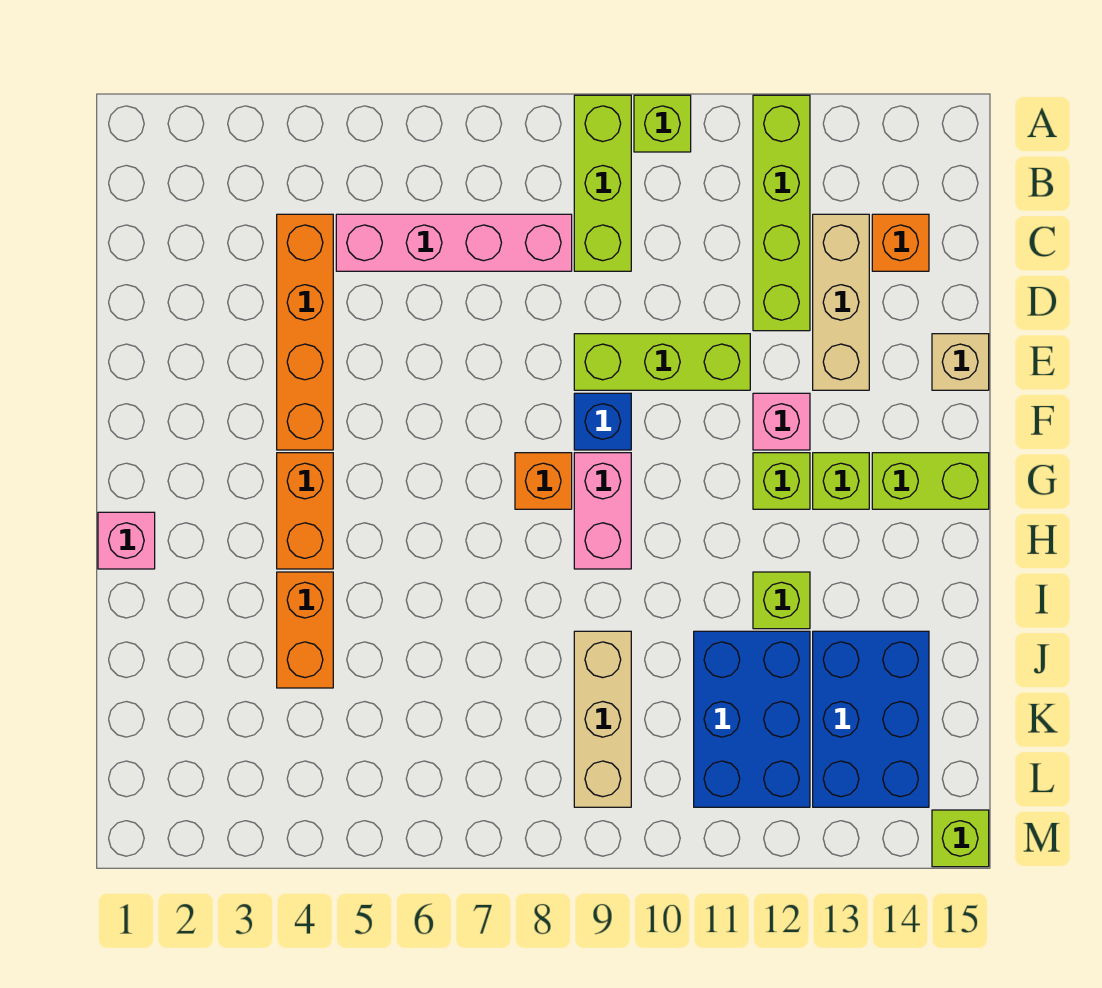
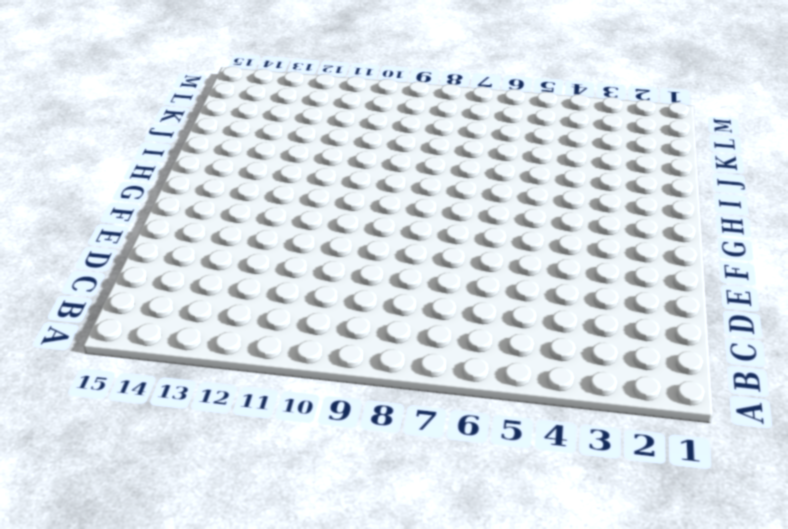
none -> lime 1x3 brick [574,95,631,271]
none -> lime 1x1 brick [634,95,691,152]
none -> lime 1x4 brick [753,95,810,331]

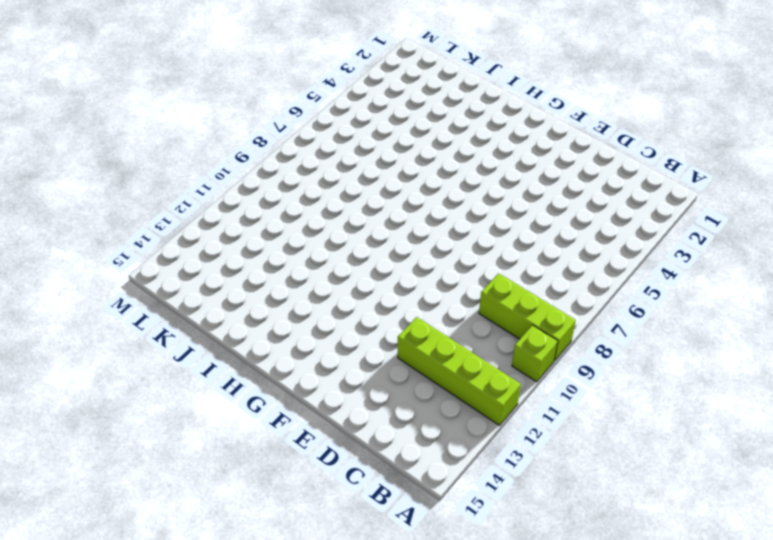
none -> orange 1x4 brick [277,214,333,450]
none -> pink 1x4 brick [336,214,572,271]
none -> tan 1x3 brick [813,214,869,390]

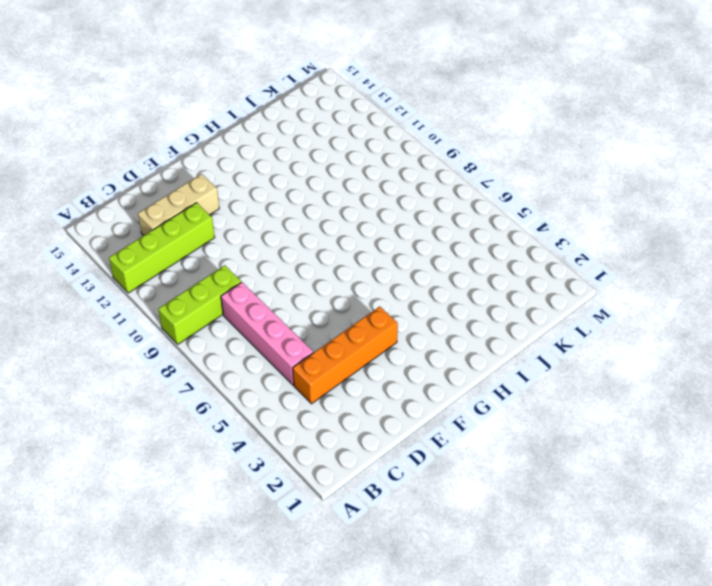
none -> lime 1x1 brick [634,95,691,152]
none -> orange 1x1 brick [872,214,929,271]
none -> lime 1x3 brick [574,334,750,390]

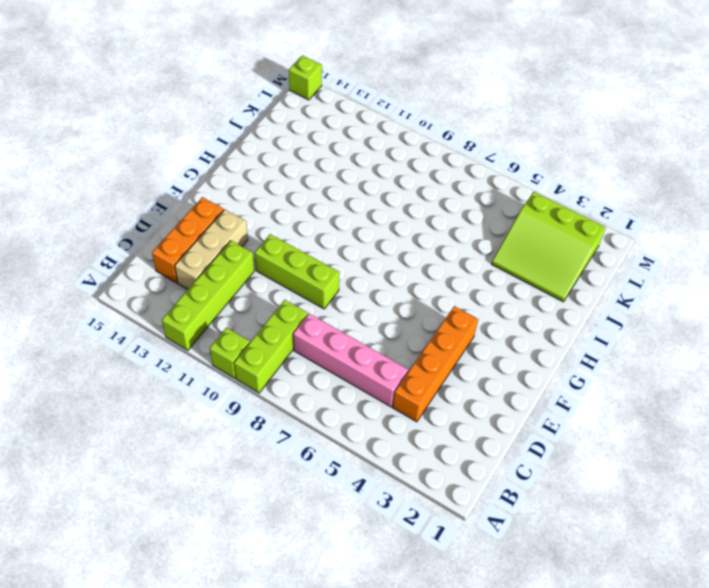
orange 1x3 brick [152,197,224,283] -> orange 1x1 brick [872,214,929,271]
lime 3x3 slope [492,192,606,302] -> orange 1x2 brick [277,572,333,688]
none -> tan 1x1 brick [932,334,989,390]
none -> blue 1x1 brick [574,393,631,450]
none -> pink 1x1 brick [753,393,810,450]

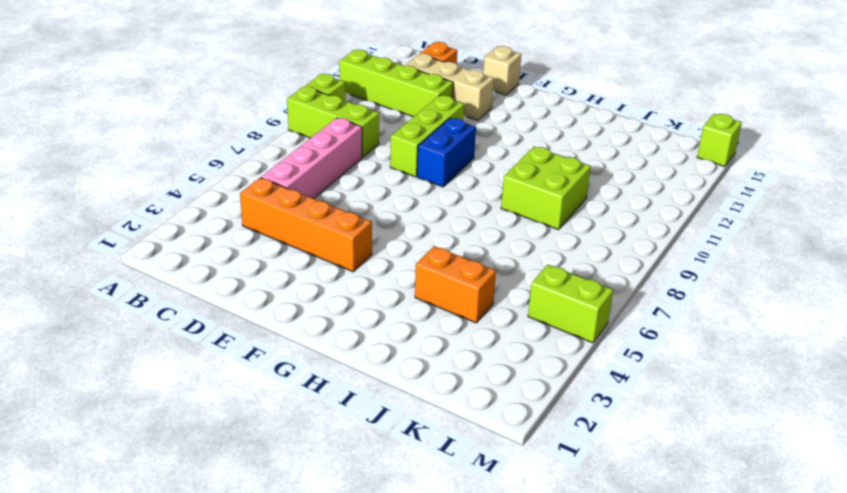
blue 1x2 brick [417,118,476,187] -> blue 1x1 brick [574,393,631,450]
lime 2x2 brick [501,147,591,230] -> tan 1x3 brick [574,631,631,807]
lime 1x2 brick [528,264,613,343] -> lime 1x2 brick turned to [872,453,989,509]
none -> pink 1x1 brick [753,393,810,450]
none -> orange 1x2 brick [277,453,333,569]
none -> orange 1x1 brick [515,453,572,509]

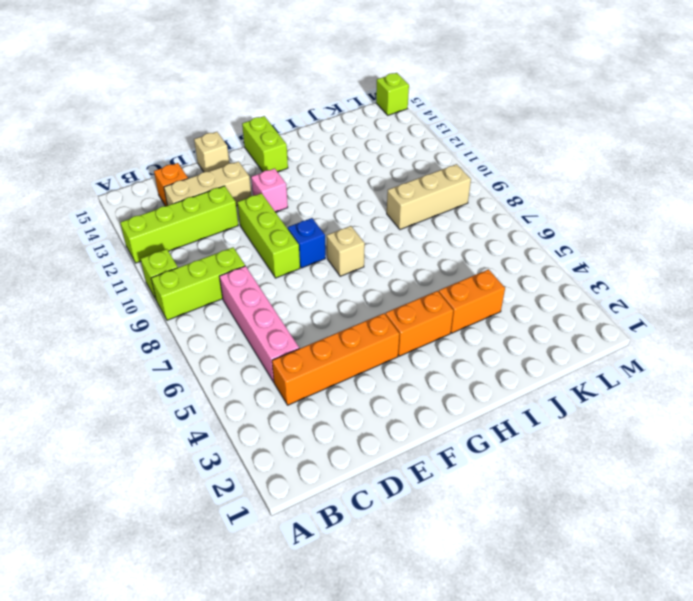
tan 1x1 brick [327,226,365,276] -> orange 1x1 brick [515,453,572,509]
none -> pink 1x2 brick [574,453,631,569]
none -> lime 1x1 brick [753,453,810,509]
none -> lime 1x1 brick [813,453,869,509]

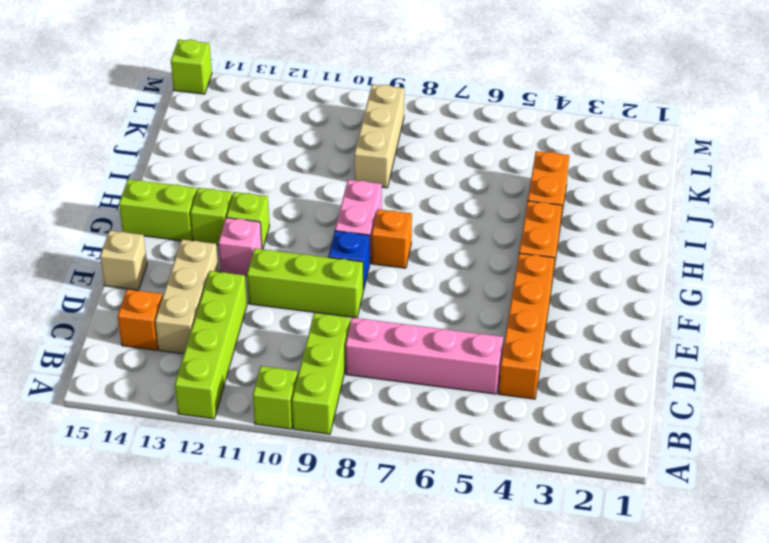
none -> pink 1x1 brick [98,512,155,569]
none -> lime 1x1 brick [753,572,810,629]
none -> blue 2x3 brick [694,631,810,807]

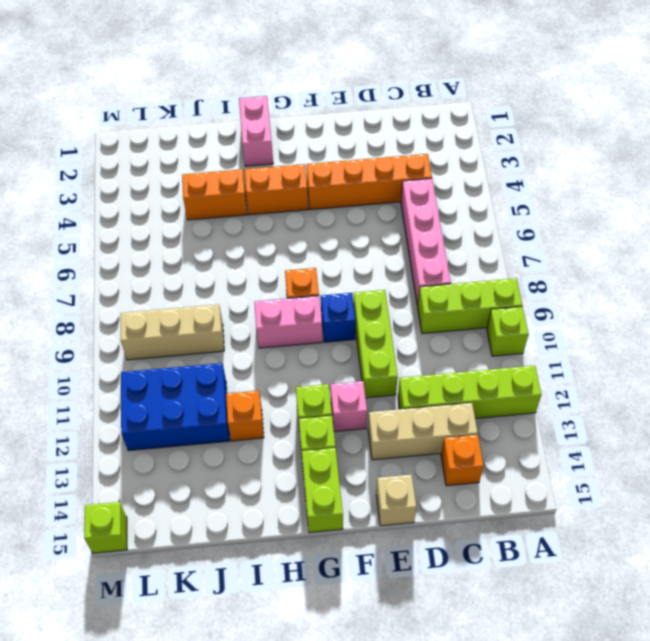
pink 1x2 brick [239,96,273,166] -> pink 1x1 brick [98,512,155,569]
orange 1x1 brick [226,391,264,441] -> lime 1x1 brick [753,572,810,629]
none -> blue 2x3 brick [813,631,929,807]

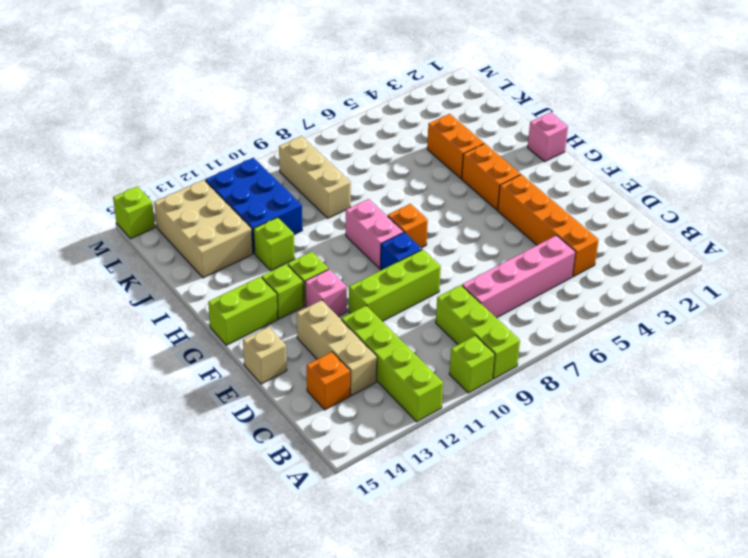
tan 2x3 brick [154,180,253,278] -> blue 2x3 brick [813,631,929,807]

